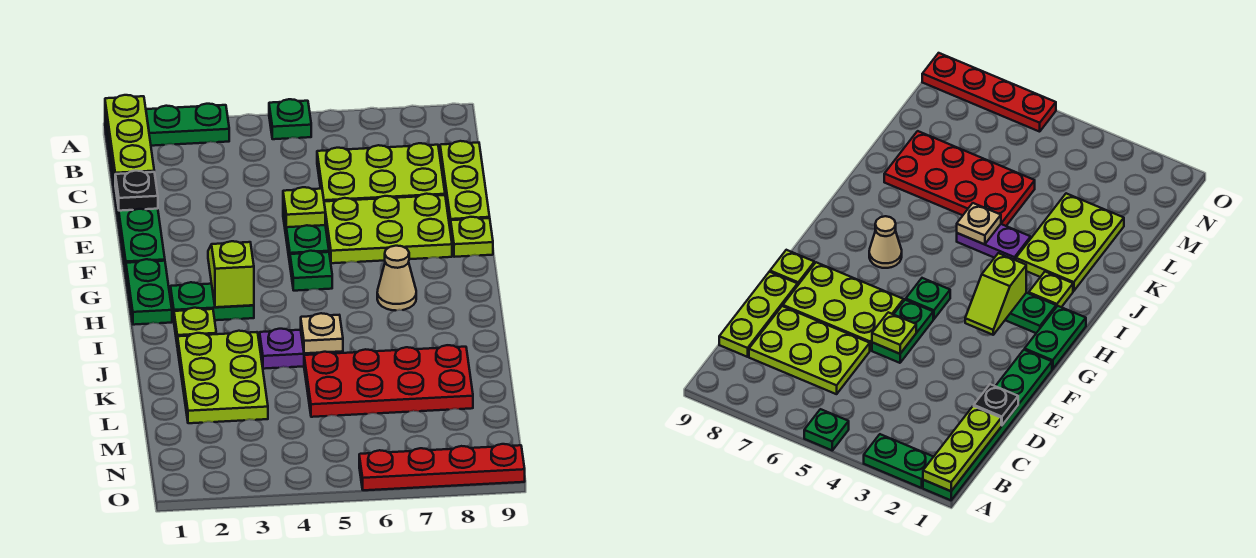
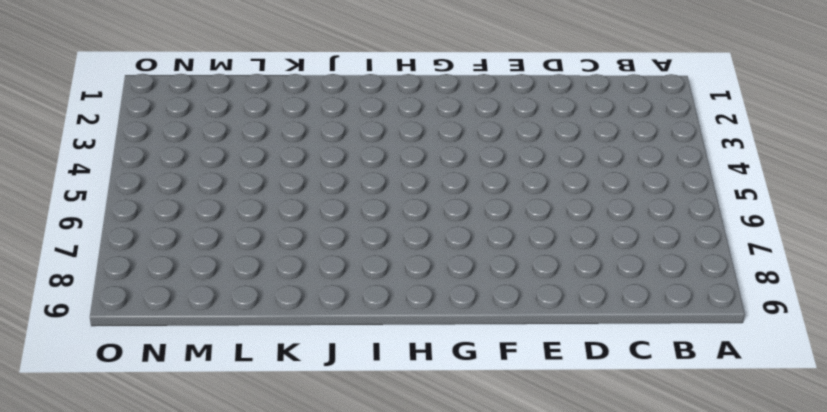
none -> green 1x6 plate [105,115,165,272]
none -> green 1x2 plate [146,104,229,146]
none -> green 1x1 plate [269,99,311,139]

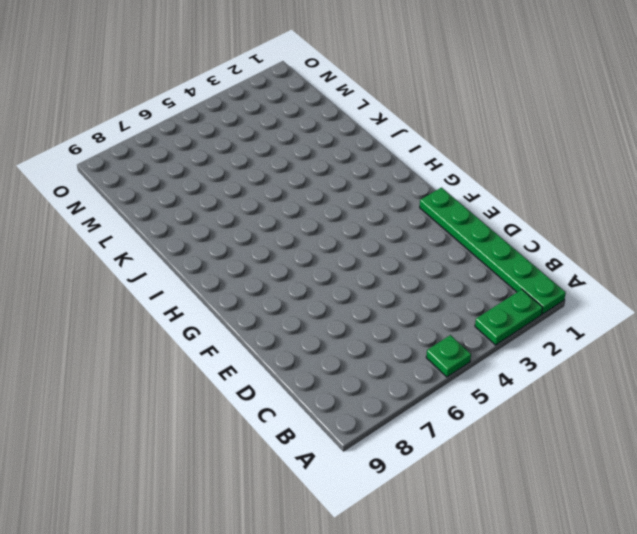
none -> lime 2x3 plate [317,143,445,201]
none -> lime 1x3 plate [440,141,490,231]
none -> green 1x2 plate [283,207,329,262]

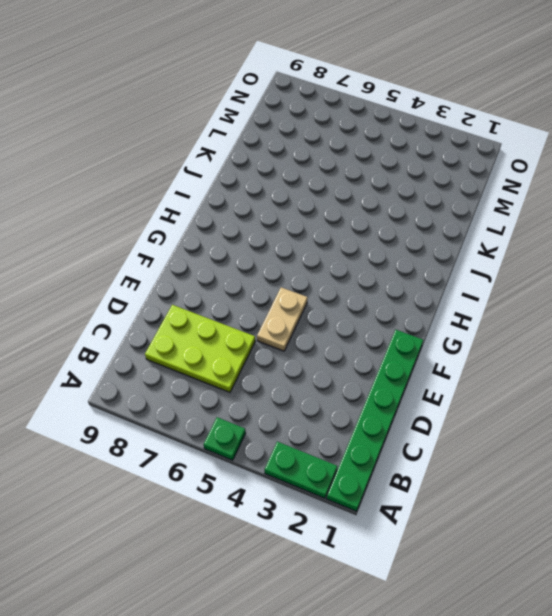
tan 1x2 plate [257,287,308,351] -> green 1x2 plate [283,207,329,262]
none -> lime 1x3 plate [440,141,490,231]
none -> lime 2x3 plate [324,194,452,263]
none -> lime 1x1 plate [450,217,493,257]

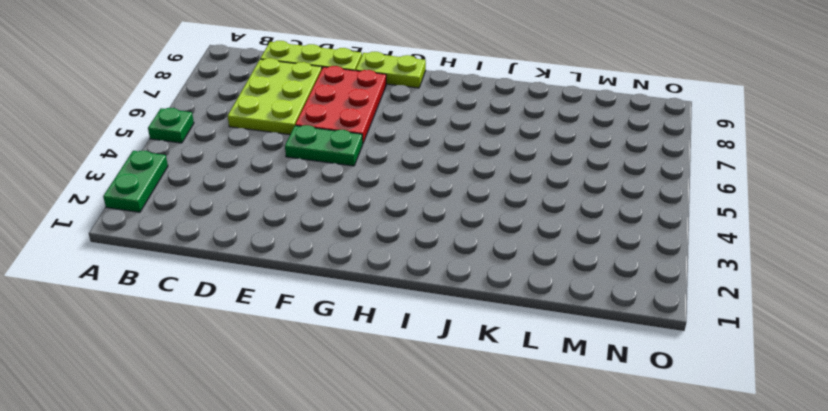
red 2x3 plate [295,66,386,143] -> lime 2x3 plate [324,194,452,263]
lime 1x2 plate [356,52,426,88] -> lime 1x1 plate [450,217,493,257]
none -> green 1x6 plate [105,115,165,272]
none -> green 1x2 plate [126,259,172,325]
none -> green 1x1 plate [290,251,332,291]

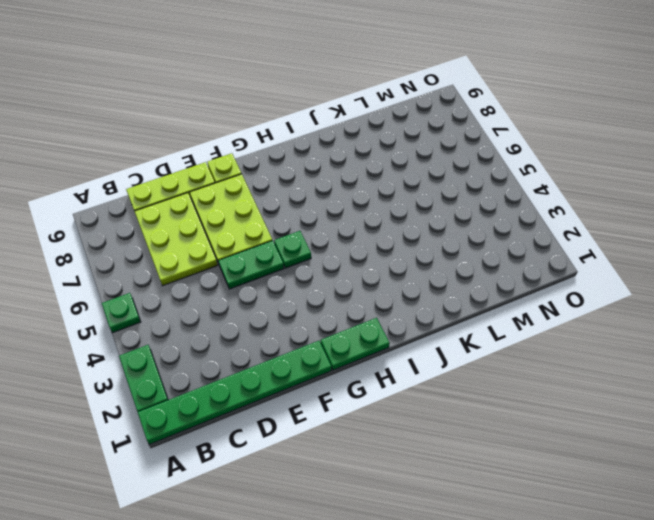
none -> green 1x2 plate [171,282,254,320]
none -> tan 1x1 cone [377,246,416,311]
none -> lime 1x1 plate [174,308,216,347]

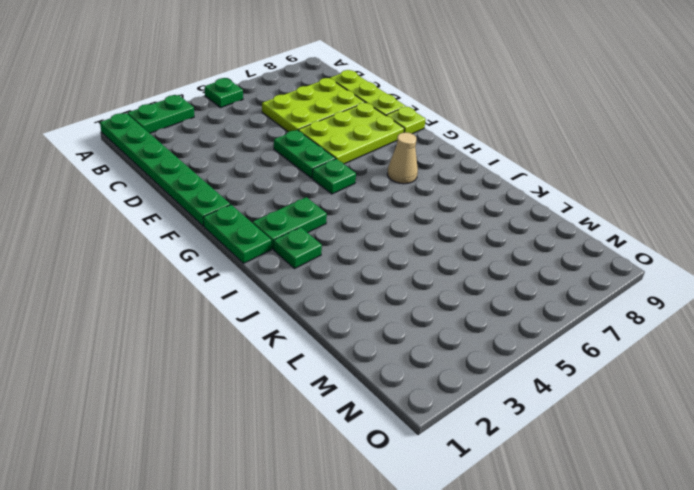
green 1x1 plate [274,227,322,269] -> lime 1x1 plate [174,308,216,347]
none -> lime 2x3 plate [178,331,268,423]
none -> purple 1x2 plate [260,329,343,369]
none -> red 2x4 plate [304,345,473,417]

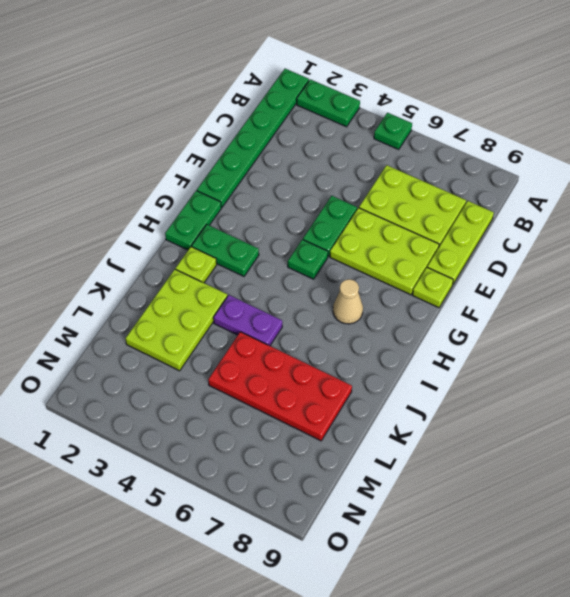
none -> red 1x4 plate [359,444,525,490]
none -> lime 1x3 plate [105,95,154,180]
none -> black 1x1 plate [115,171,158,211]

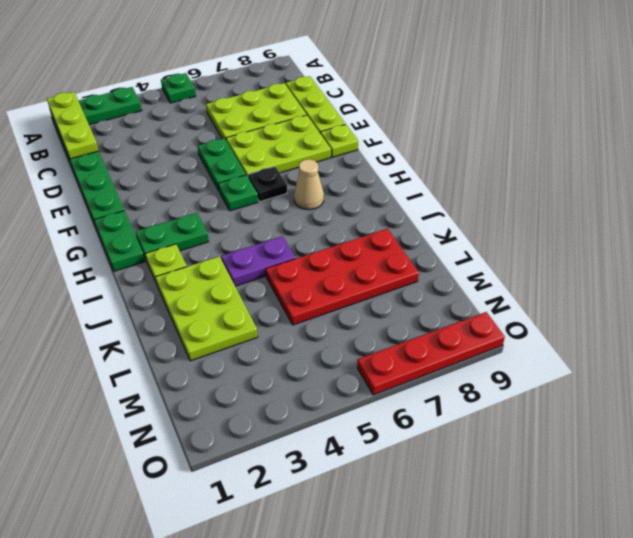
black 1x1 plate [248,166,287,202] -> black 1x1 plate moved to [115,171,158,211]
none -> lime 1x1 plate [283,187,325,227]
none -> lime 1x2 slope [208,241,254,307]
none -> tan 1x1 plate [301,313,343,353]

